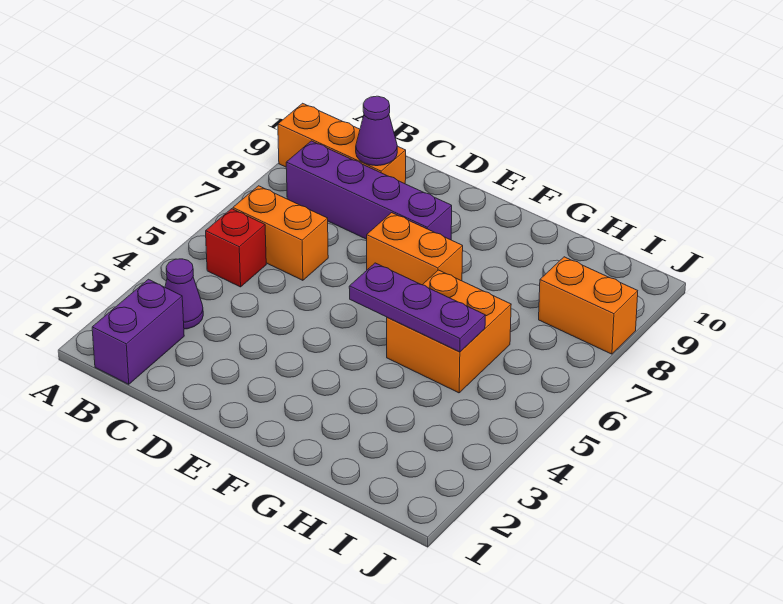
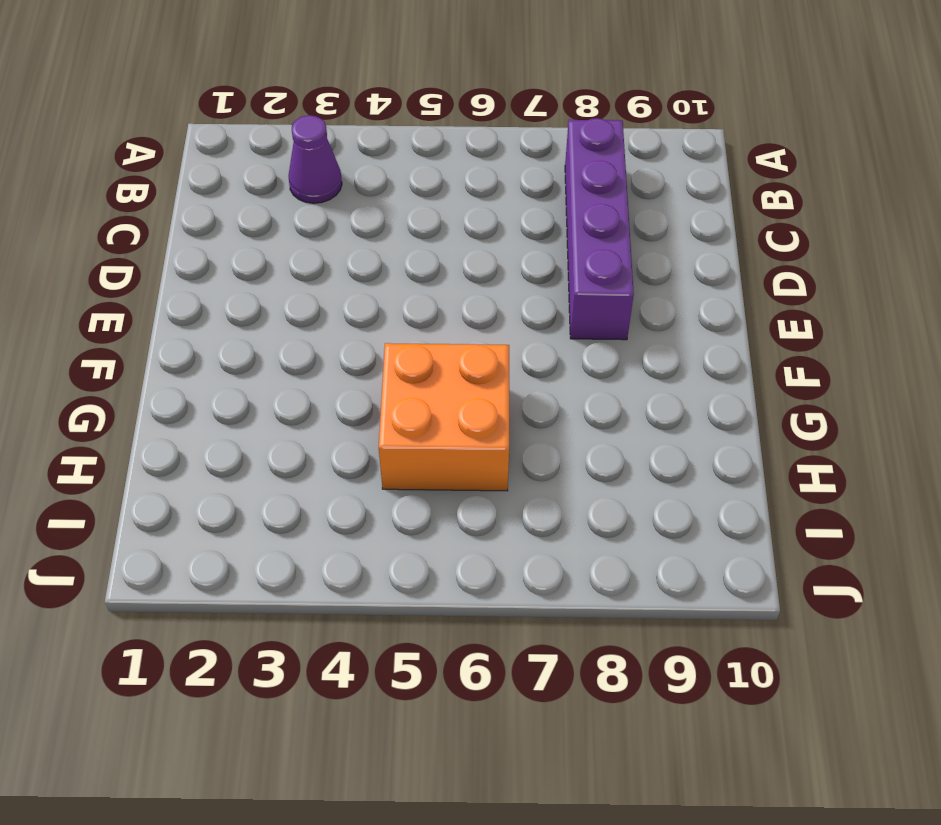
none -> orange 1x3 brick [278,103,406,184]
none -> purple 1x2 brick [92,279,184,384]

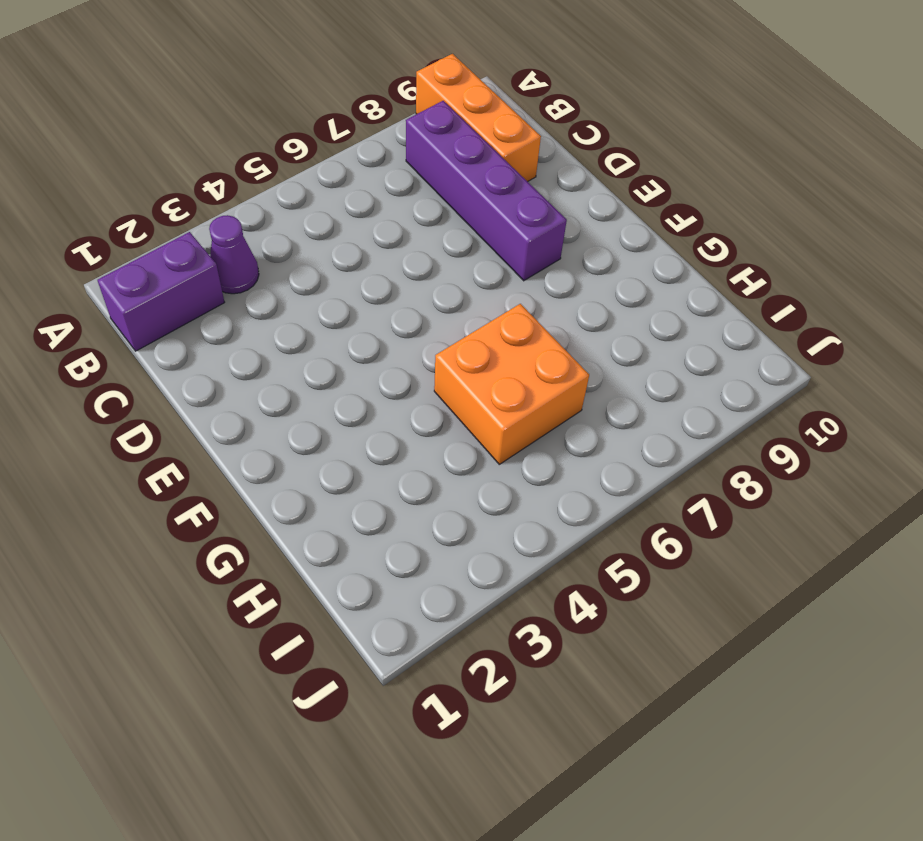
none -> red 1x1 brick [206,209,266,287]
none -> orange 1x2 brick [233,186,328,280]

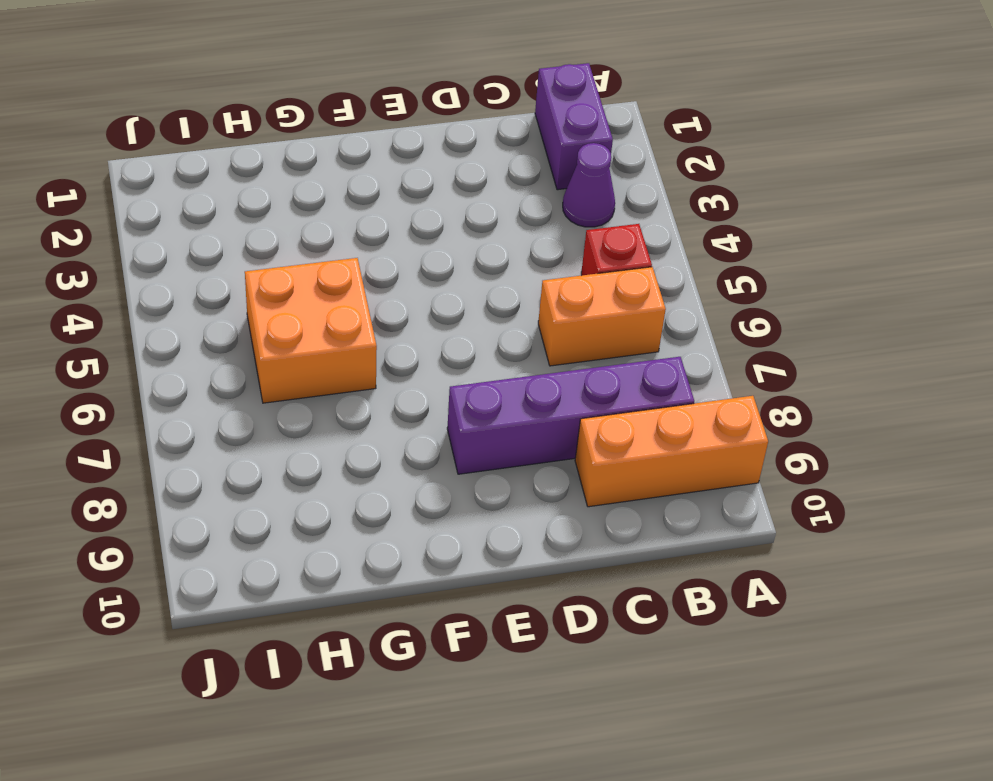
none -> orange 1x2 brick [367,213,463,285]
none -> orange 1x2 brick [539,257,638,354]

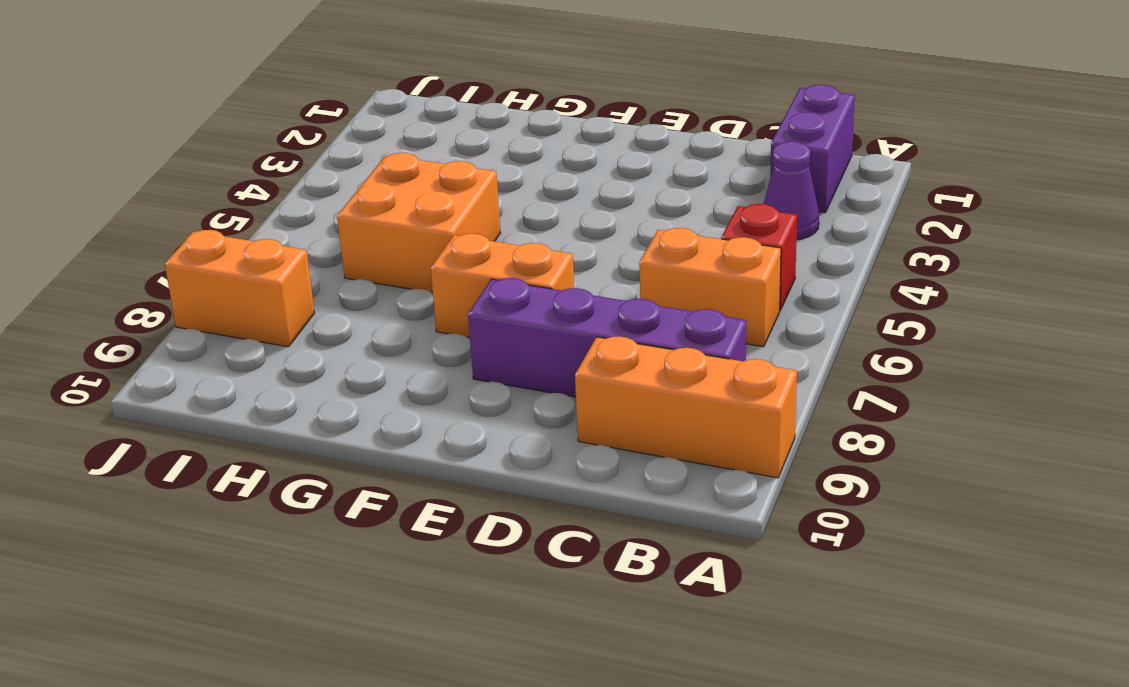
none -> purple 1x1 cone [356,96,397,166]
none -> purple 1x3 plate [349,263,485,352]

